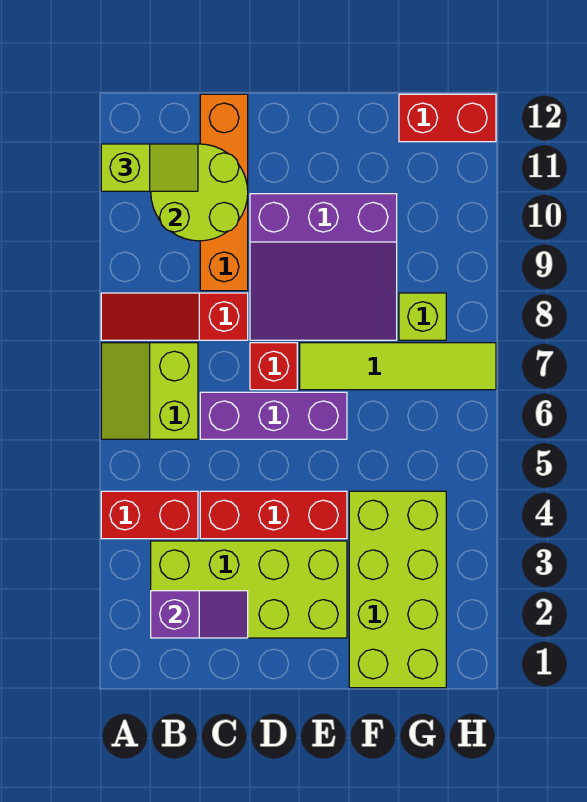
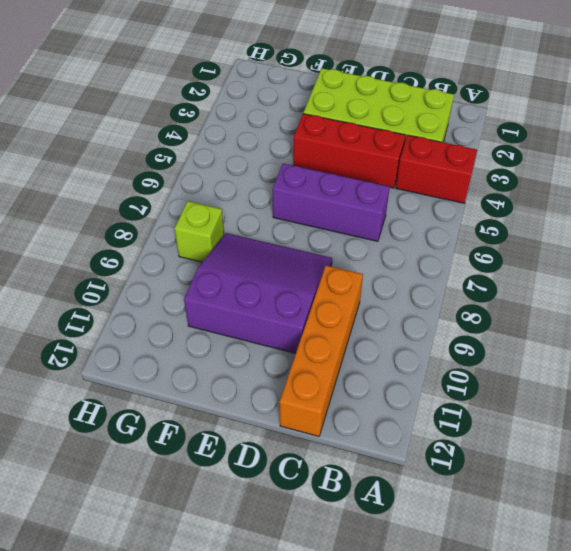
none -> lime 2x2 slope [101,343,198,439]
none -> red 1x3 slope [101,293,248,340]
none -> red 1x1 brick [250,343,297,390]

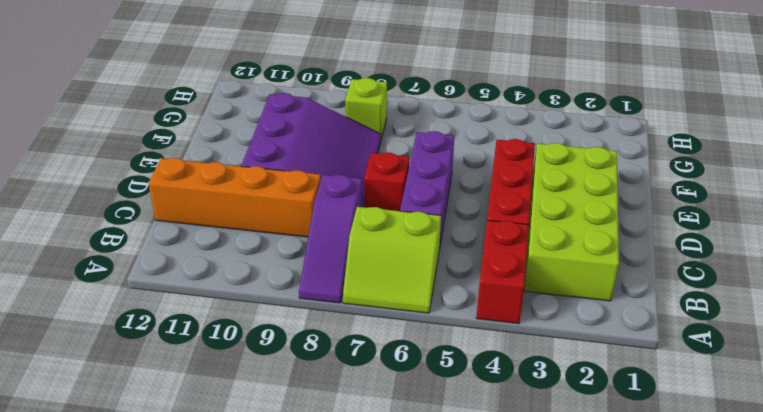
purple 1x3 slope [299,175,362,303] -> red 1x3 slope [101,293,248,340]
none -> lime 1x4 tile [300,343,496,390]
none -> lime 2x4 brick [349,491,446,688]
none -> red 1x2 brick [399,94,496,142]

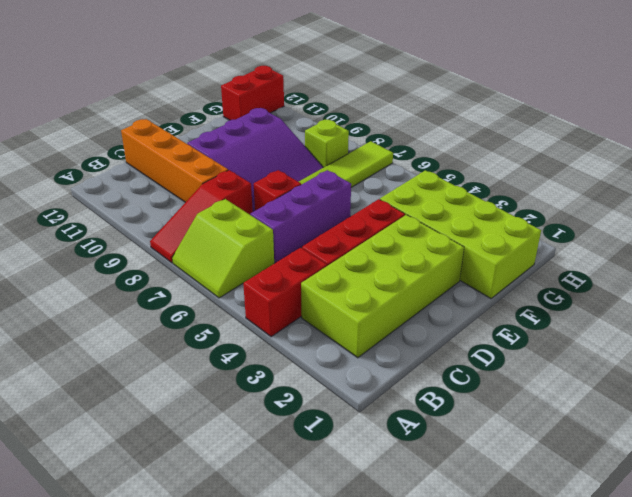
none -> purple 1x2 slope [151,591,248,638]
none -> lime 2x2 round brick [151,144,248,241]
none -> lime 1x2 slope [101,144,198,191]

